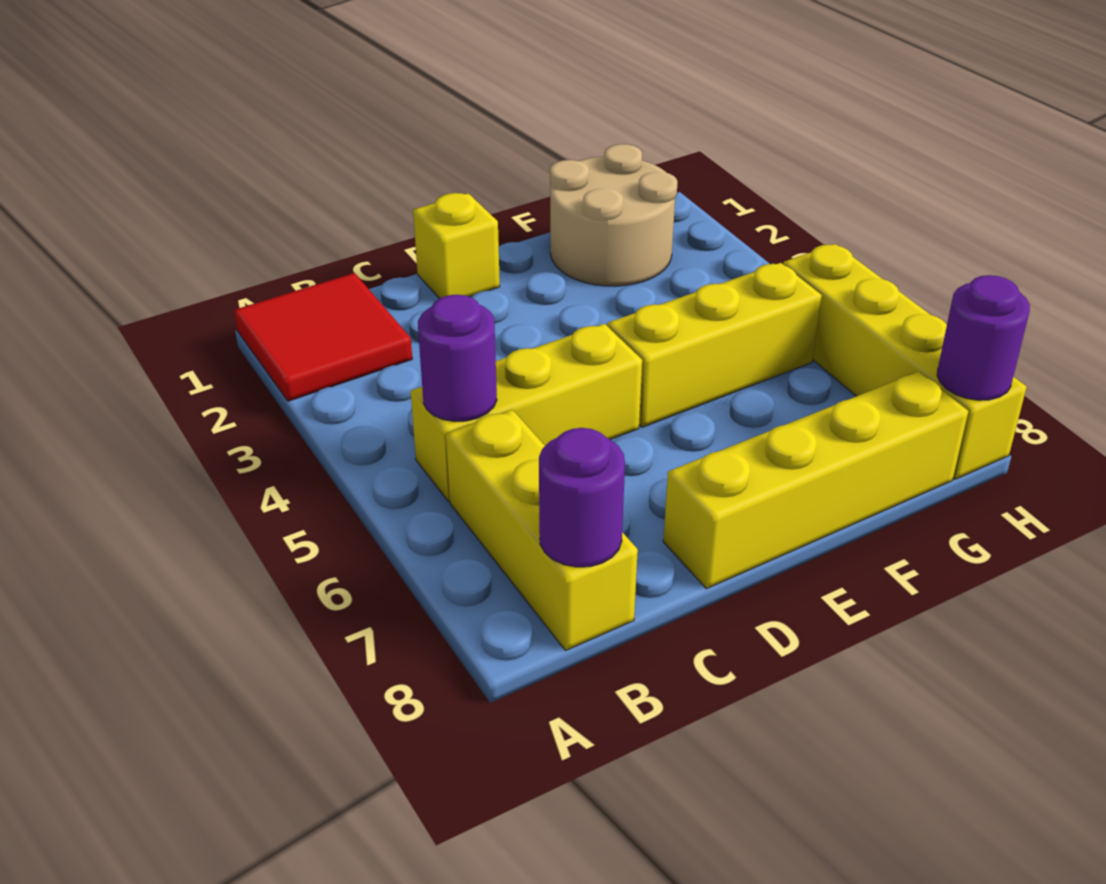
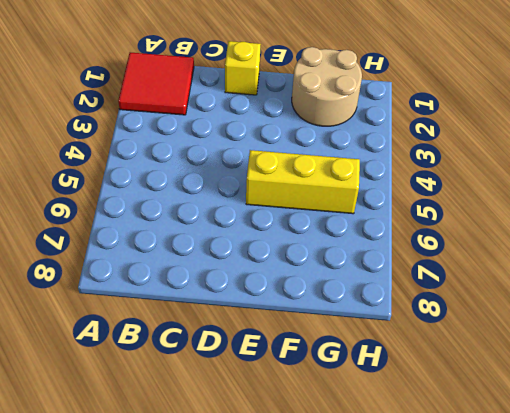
none -> yellow 1x3 brick [411,324,642,501]
none -> yellow 1x3 brick [446,409,638,650]

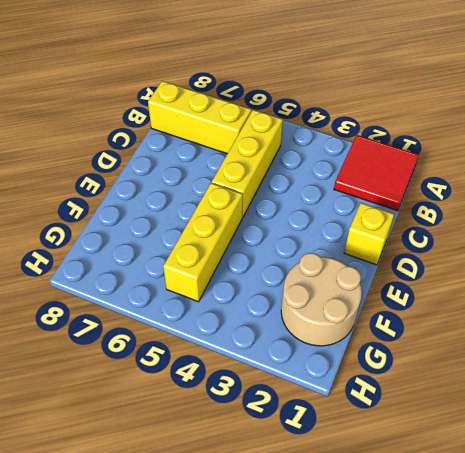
none -> yellow 1x4 brick [663,372,968,589]
none -> yellow 1x4 brick [783,244,1027,479]

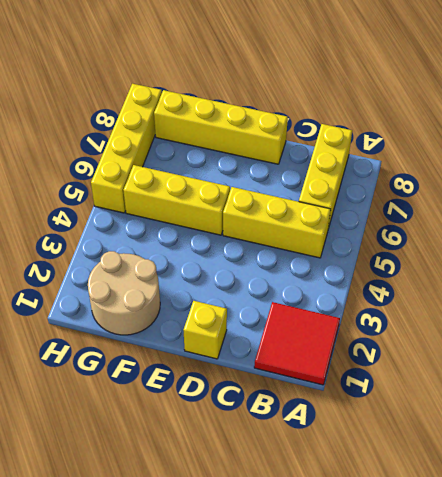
none -> purple 1x1 round brick [418,295,497,422]
none -> purple 1x1 round brick [539,428,625,567]

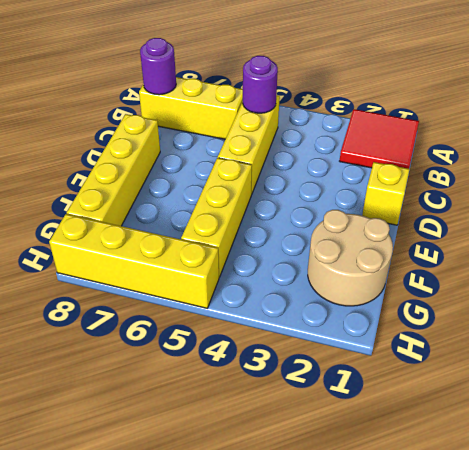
none -> purple 1x1 round brick [937,275,1030,400]

